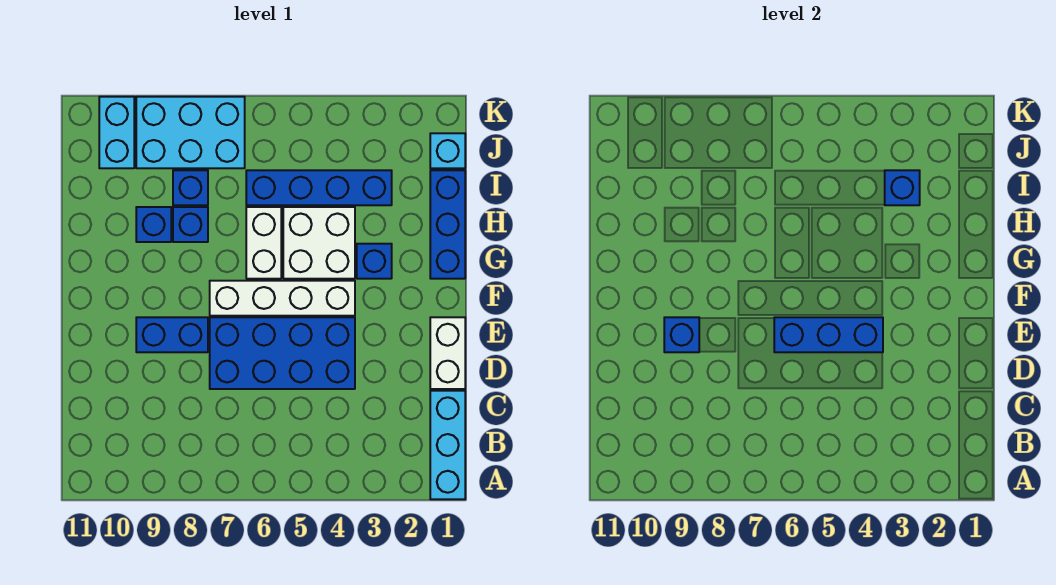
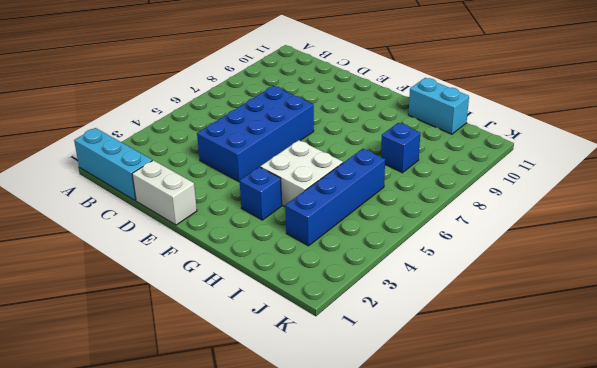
cyan 1x2 brick [408,78,469,134] -> cyan 1x2 brick moved to [99,97,134,168]
none -> blue 1x2 brick [136,317,208,352]
none -> white 1x4 brick [210,281,355,316]
none -> blue 1x3 brick [430,170,465,279]

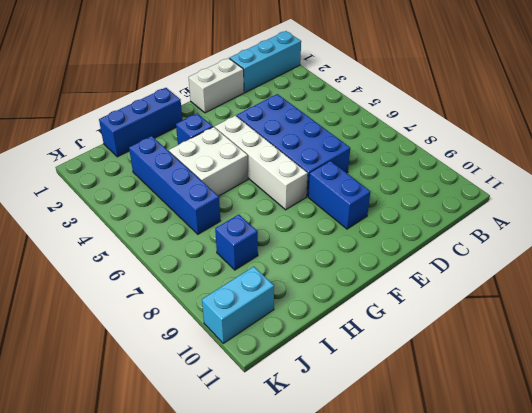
none -> white 1x2 brick [246,207,281,279]
none -> blue 1x1 brick [173,207,208,242]
none -> blue 1x1 brick [136,207,171,242]

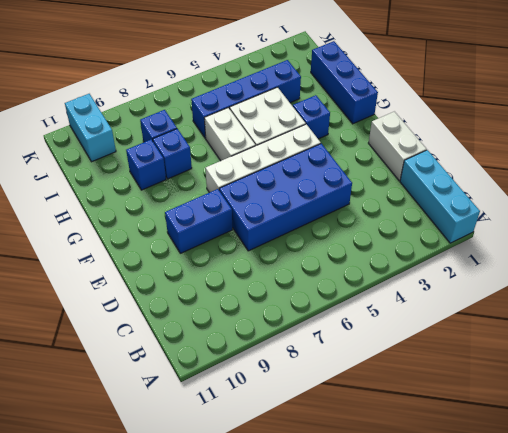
none -> cyan 1x1 brick [430,133,465,168]
none -> cyan 2x3 brick [136,97,245,168]
none -> blue 1x3 brick [774,317,883,352]

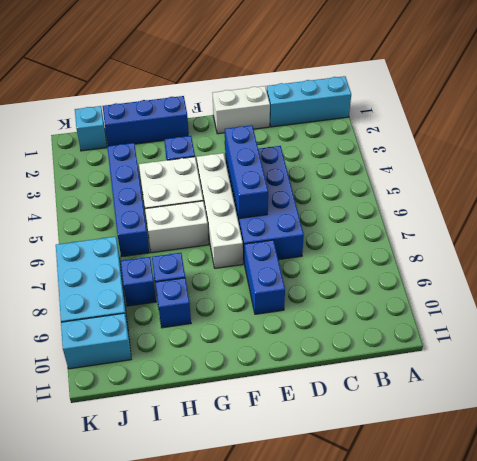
none -> blue 1x1 brick [664,317,699,352]
none -> blue 1x1 brick [885,170,920,205]

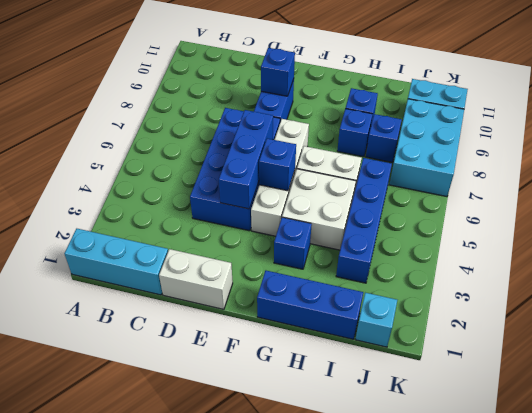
blue 1x1 brick [259,139,296,191] -> blue 1x1 brick moved to [885,170,920,205]

